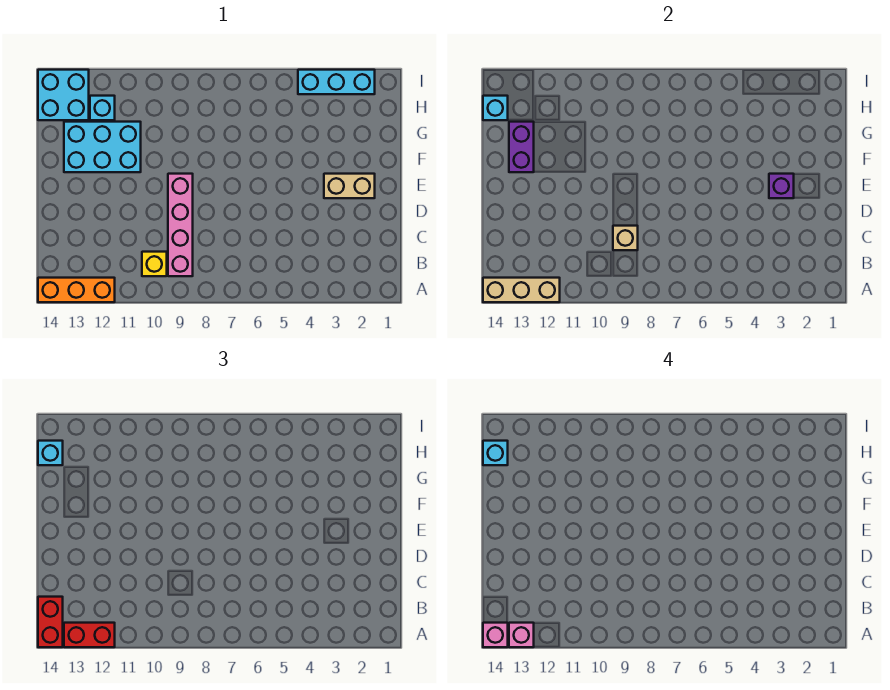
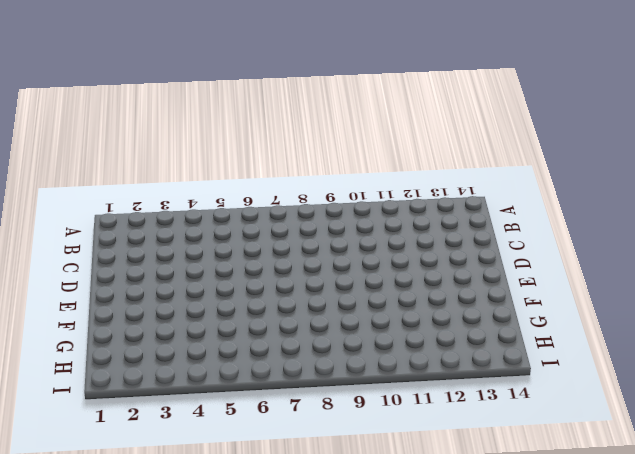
none -> orange 1x3 brick [38,278,115,302]
none -> pink 1x4 brick [168,174,193,276]
none -> yellow 1x1 brick [142,252,167,276]

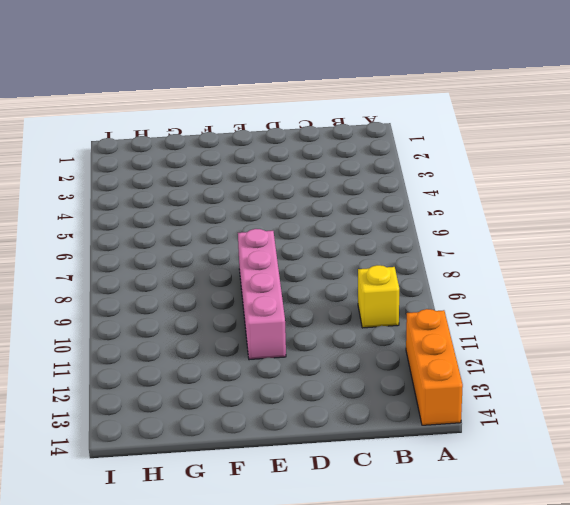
pink 1x4 brick [238,229,286,360] -> pink 1x4 brick turned to [168,174,193,276]
none -> tan 1x2 brick [324,174,375,198]
none -> cyan 2x3 brick [64,122,141,172]
none -> cyan 1x1 brick [90,96,115,120]

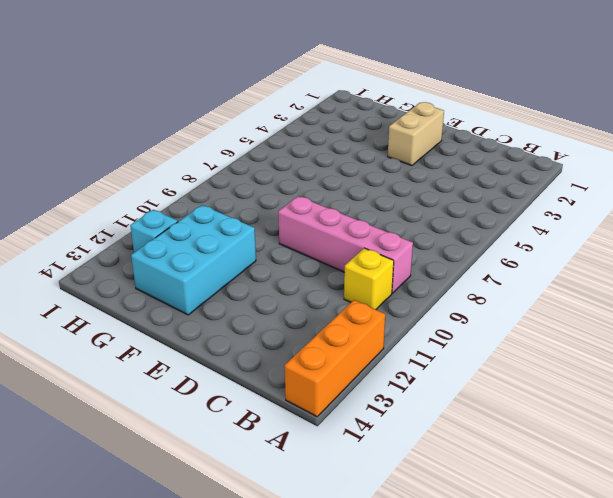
none -> cyan 2x2 brick [38,70,89,120]
none -> cyan 1x3 brick [298,70,375,94]
none -> tan 1x3 brick [483,278,560,302]

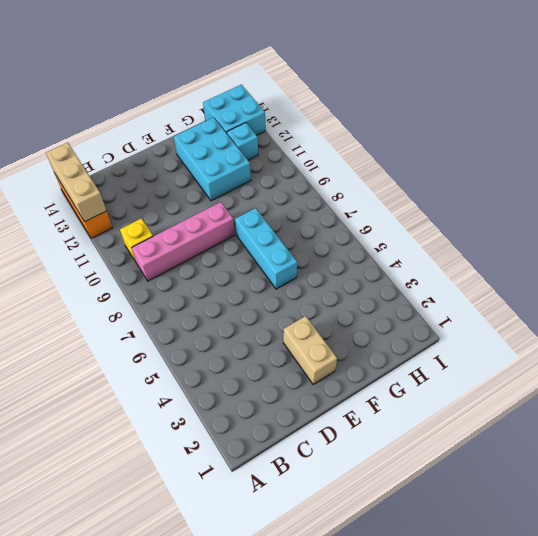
cyan 1x3 brick [235,208,297,289] -> cyan 1x3 brick moved to [298,70,375,94]
none -> tan 1x1 brick [613,226,638,250]
none -> purple 1x1 brick [769,174,794,198]
none -> purple 1x2 brick [509,122,534,172]

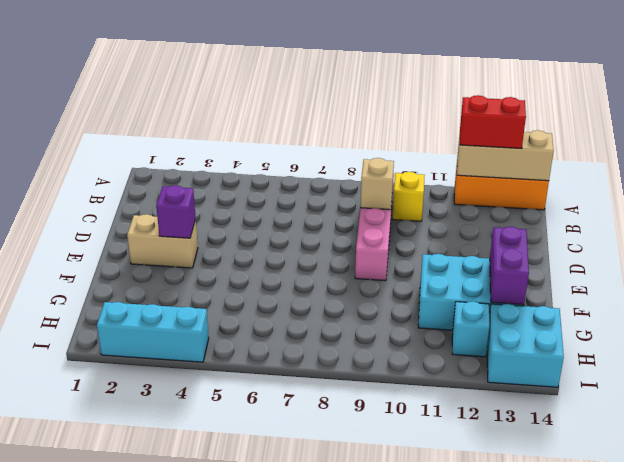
none -> cyan 1x1 brick [483,96,508,120]
none -> red 1x2 brick [38,597,63,647]
none -> cyan 1x1 brick [38,441,63,465]

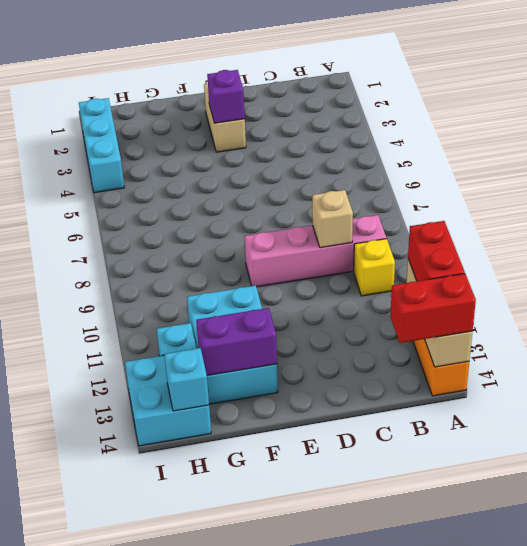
none -> cyan 1x1 brick [38,441,63,465]
none -> pink 1x1 brick [509,623,534,647]
none -> pink 1x1 brick [483,623,508,647]

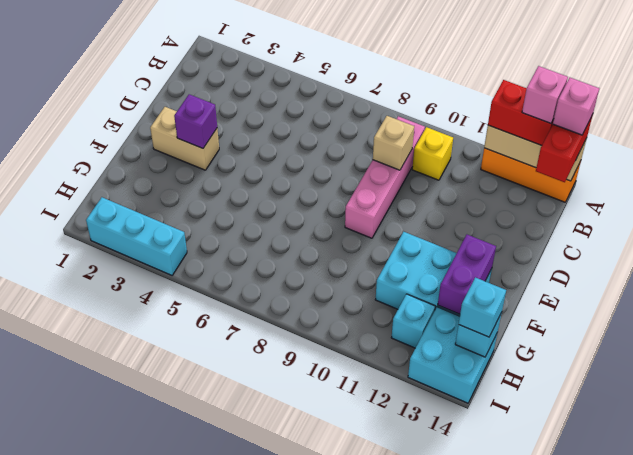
none -> cyan 1x1 brick [483,441,508,465]

